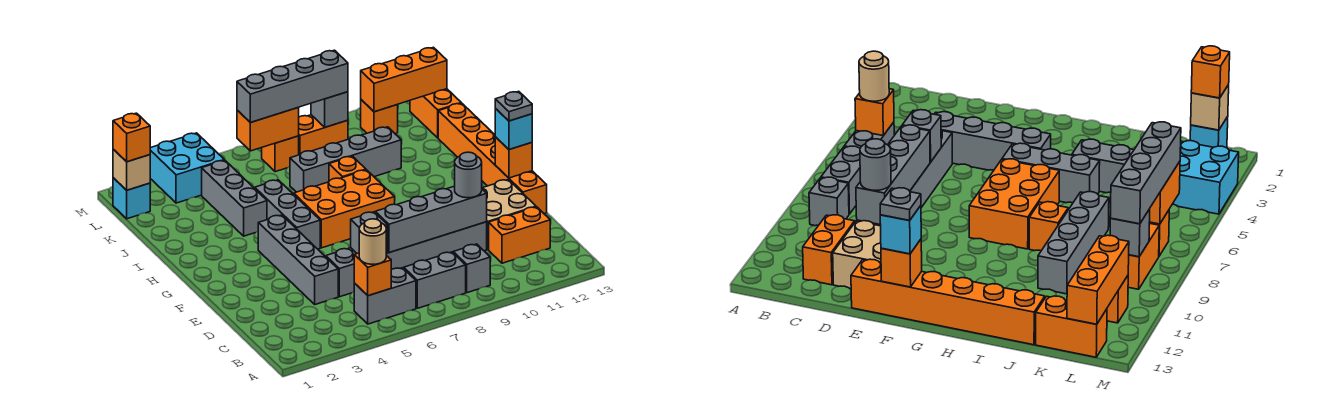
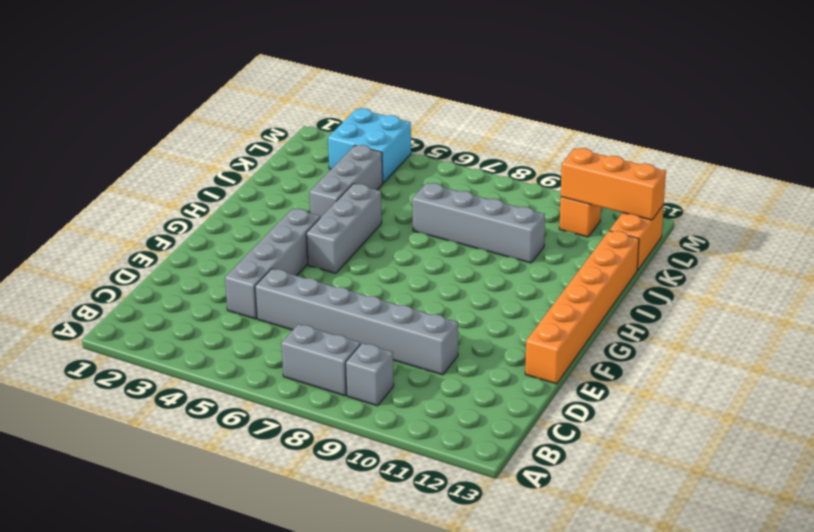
none -> grey 1x2 brick [354,268,416,324]
none -> orange 1x2 brick [489,207,550,263]
none -> tan 2x2 brick [482,180,536,250]
none -> orange 2x3 brick [294,170,395,248]

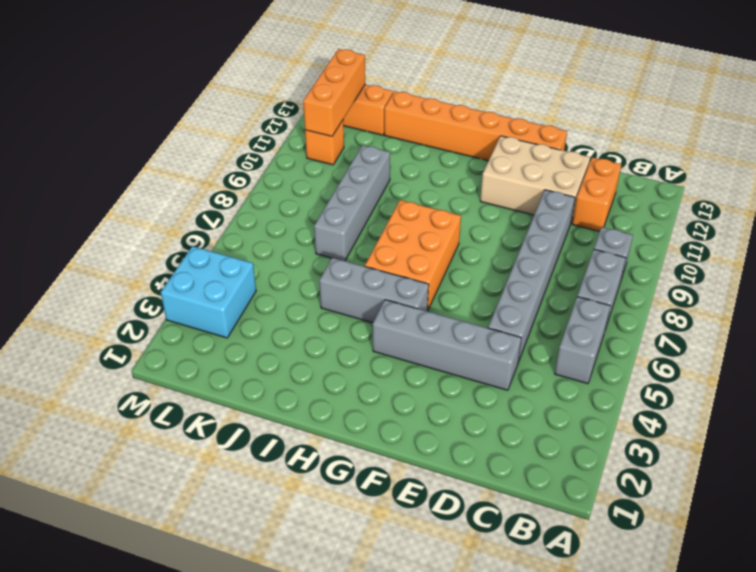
tan 2x3 brick [480,136,590,222] -> tan 2x2 brick [482,180,536,250]
none -> grey 1x3 brick [202,160,267,236]
none -> orange 1x1 brick [329,156,366,181]
none -> cyan 1x1 brick [113,178,150,219]
none -> orange 1x1 brick [262,136,299,172]

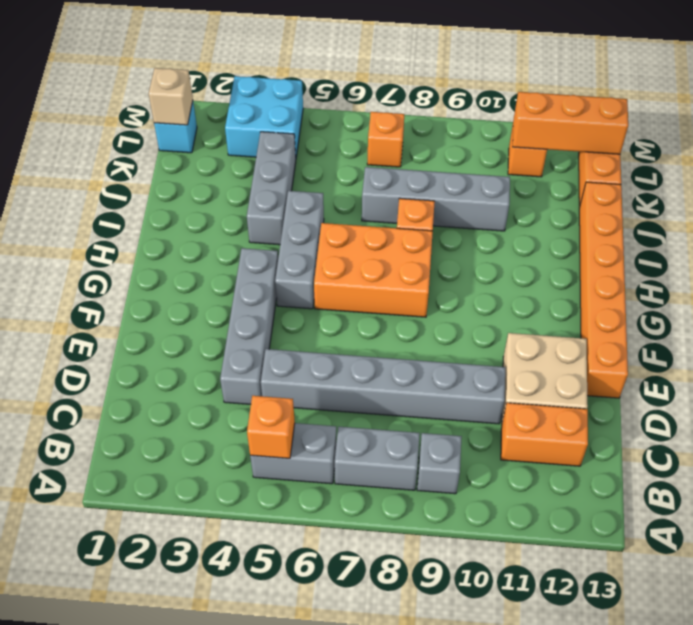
none -> orange 1x2 brick [299,115,348,155]
none -> grey 1x1 brick [351,212,388,253]
none -> grey 1x4 brick [375,186,487,253]
none -> orange 1x1 brick [495,137,532,178]

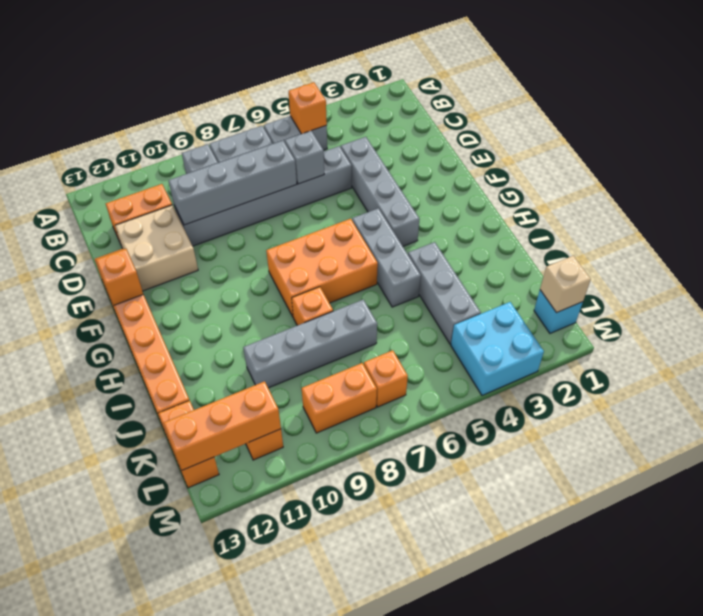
none -> orange 1x2 brick [237,108,299,151]
none -> grey 1x1 brick [311,92,348,127]
none -> tan 1x1 round brick [359,219,387,264]
none -> grey 1x1 round brick [455,152,482,198]

